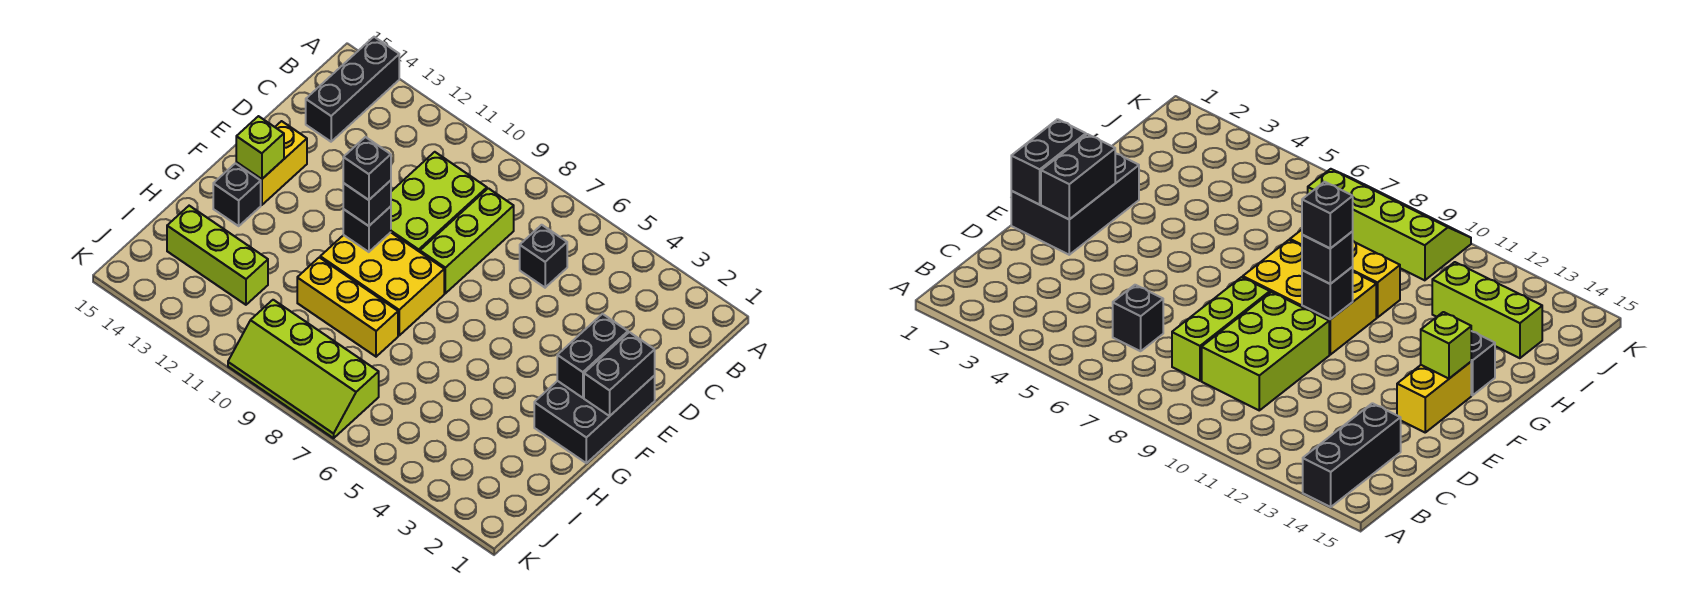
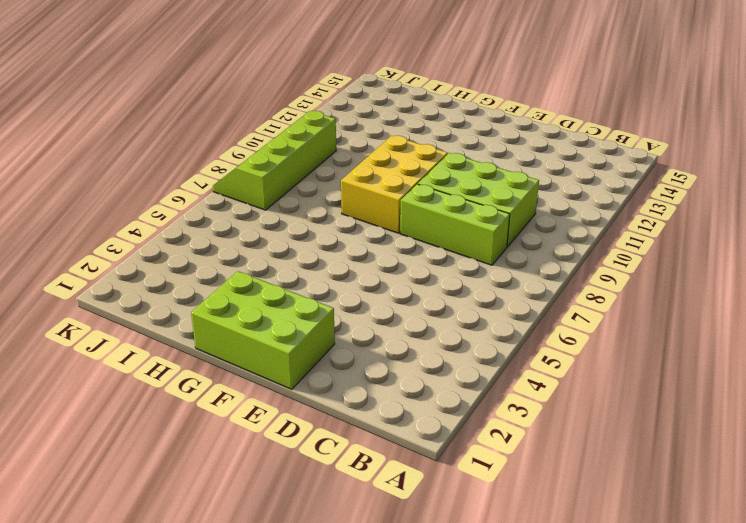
lime 2x3 brick [191,271,335,389] -> black 2x3 brick [534,376,655,463]
none -> black 1x3 brick [306,37,399,142]
none -> black 1x1 brick [520,225,567,288]
none -> yellow 1x2 brick [236,121,307,205]

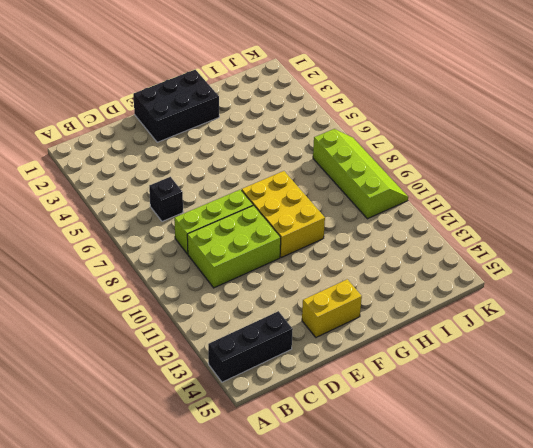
none -> black 1x1 brick [213,163,261,226]
none -> yellow 1x3 brick [297,257,398,357]
none -> lime 1x3 brick [167,206,268,305]

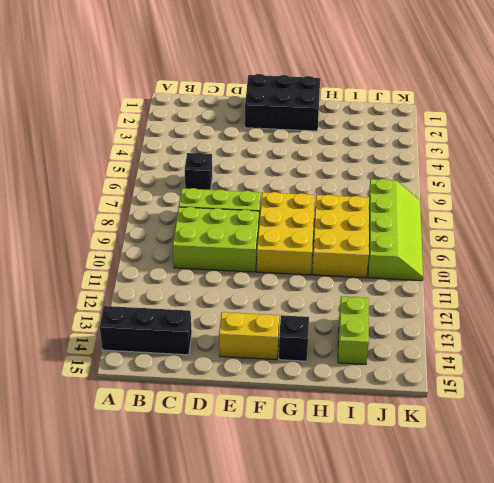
yellow 2x3 brick [312,195,369,278] -> yellow 1x3 brick [297,257,398,357]
lime 1x2 brick [338,296,369,364] -> lime 1x3 brick [167,206,268,305]
none -> black 1x2 brick [584,332,655,416]
none -> black 1x2 brick [557,314,628,398]
none -> black 1x1 brick [343,206,391,252]

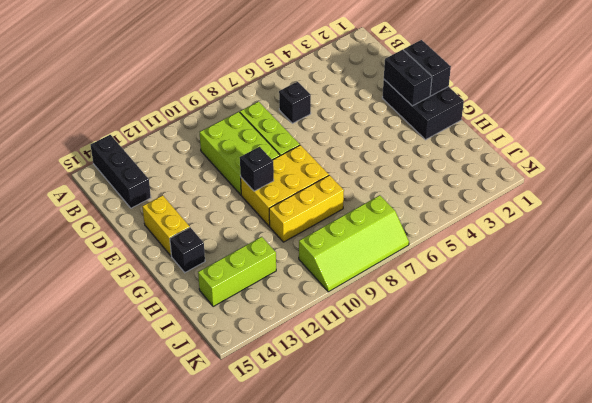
none -> lime 1x1 brick [236,116,284,179]
none -> black 1x1 brick [343,180,391,226]
none -> black 1x1 brick [343,137,391,200]

